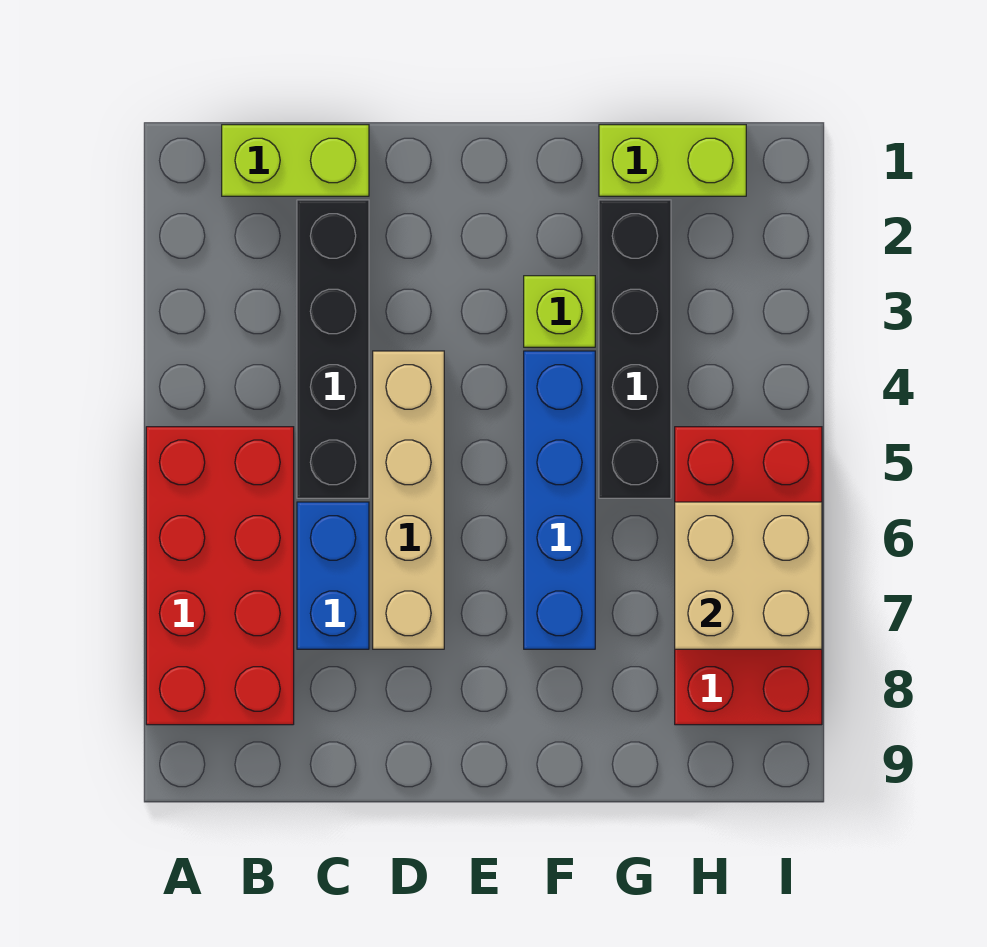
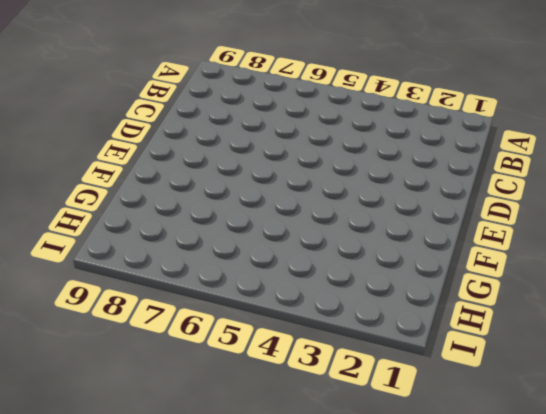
none -> red 2x4 brick [146,427,294,725]
none -> lime 1x2 brick [222,125,369,196]

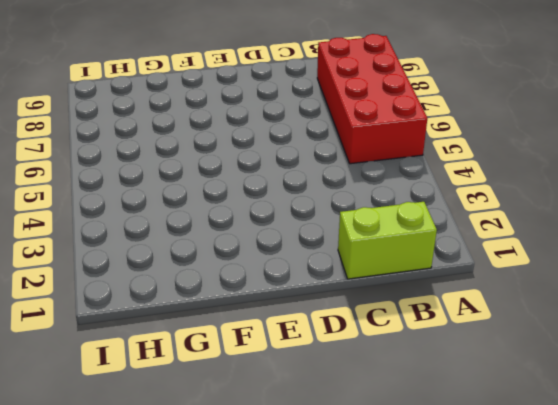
none -> black 1x4 brick [297,200,369,498]
none -> blue 1x2 brick [297,502,369,649]

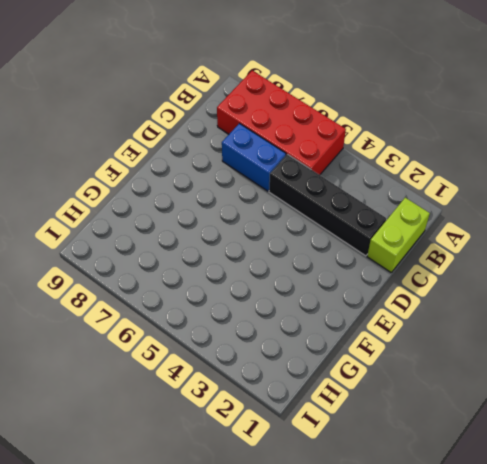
none -> tan 1x4 brick [373,351,444,649]
none -> lime 1x1 brick [524,276,595,347]

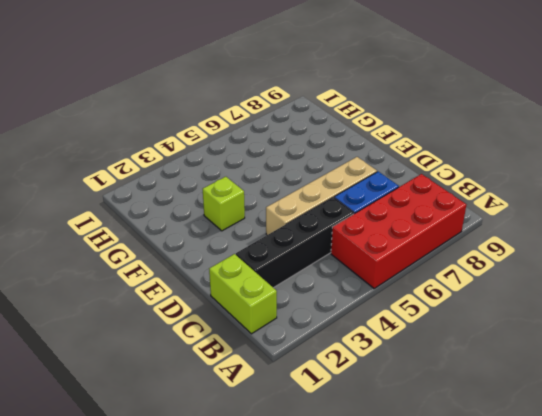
none -> blue 1x4 brick [524,351,595,649]
none -> lime 1x2 brick [599,125,746,196]

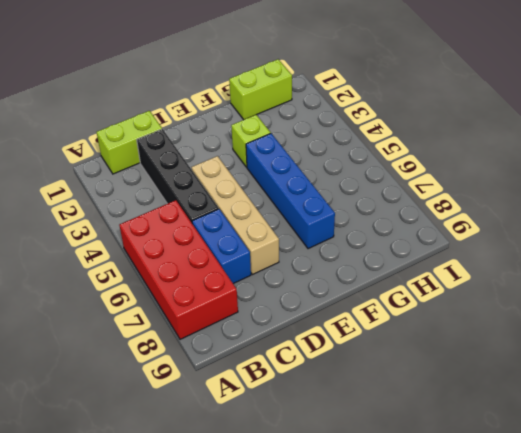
none -> black 1x4 brick [599,200,671,498]
none -> red 2x4 brick [675,427,822,725]

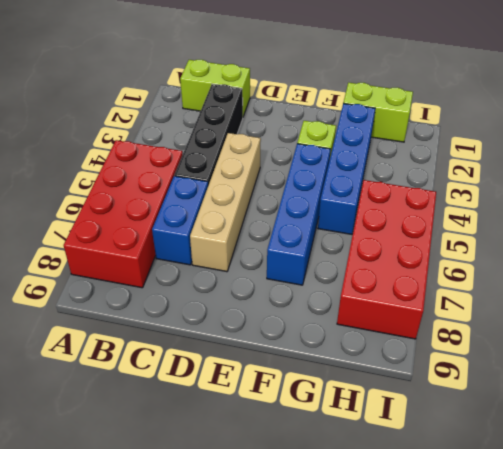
blue 1x4 brick [318,103,375,234] -> black 1x4 brick [599,200,671,498]
none -> tan 2x2 brick [675,502,822,649]

